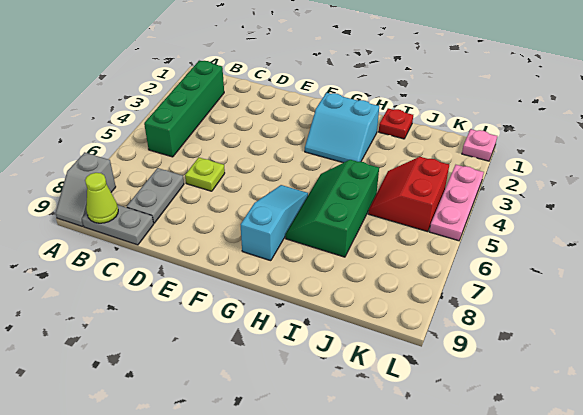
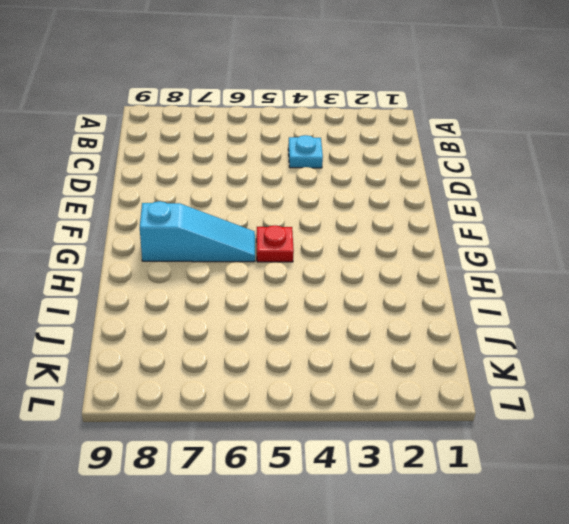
cyan 1x1 plate [288,135,323,168] -> none
red 1x1 plate [256,225,294,262] -> red 1x1 plate moved to [379,108,413,139]
none -> grey 1x2 slope [56,152,116,226]
none -> green 1x4 brick [144,61,224,157]
none -> grey 1x2 plate [82,205,154,245]

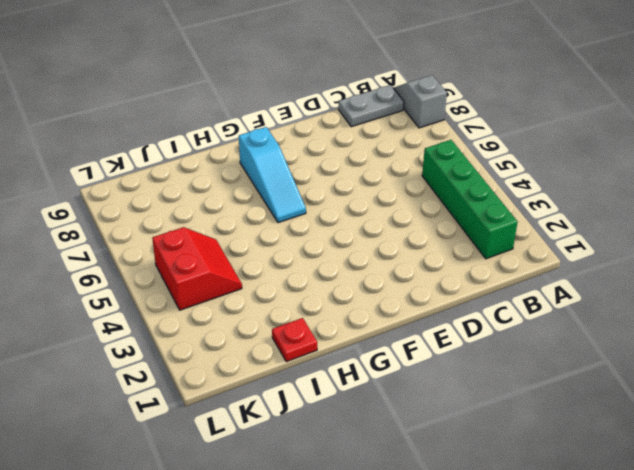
none -> grey 1x2 plate [127,168,184,223]
none -> lime 1x1 plate [185,157,225,191]
none -> cyan 2x2 slope [305,93,379,163]

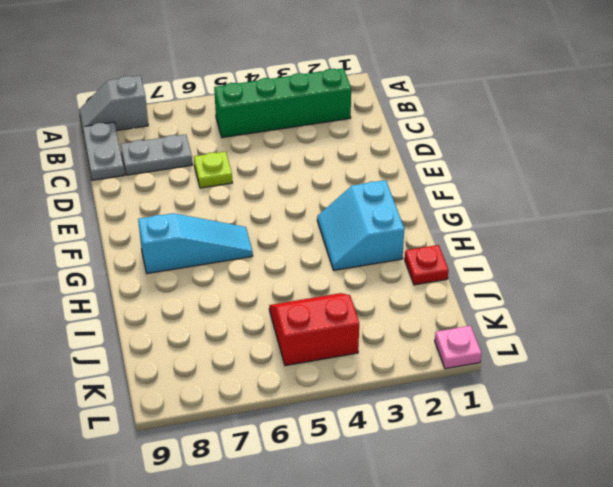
none -> green 2x3 slope [285,160,379,257]
none -> pink 1x3 plate [429,165,484,241]
none -> lime 1x1 cone [85,173,118,223]

